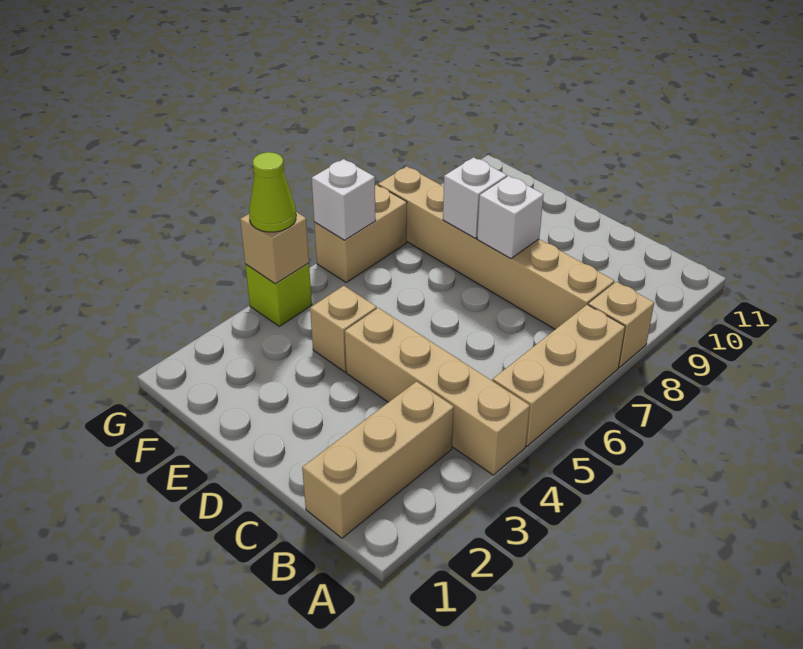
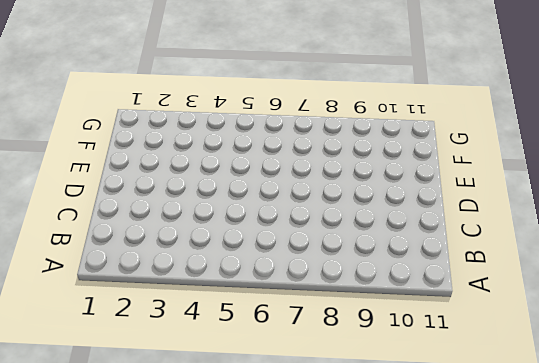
none -> tan 1x4 brick [345,308,530,475]
none -> tan 1x3 brick [492,305,625,446]
none -> tan 1x1 brick [588,282,654,368]

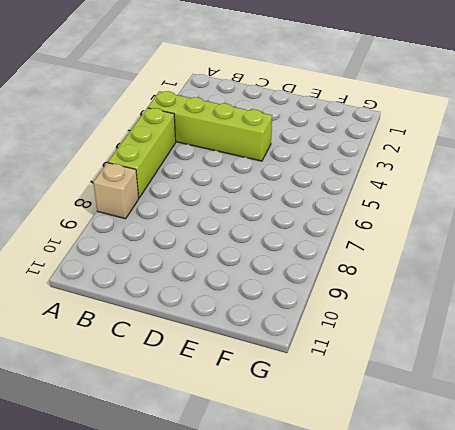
lime 1x4 brick [148,91,272,161] -> tan 1x4 brick [345,308,530,475]
lime 1x3 brick [108,108,176,198] -> tan 1x3 brick [492,305,625,446]
none -> tan 1x3 brick [302,382,454,538]
none -> tan 1x6 brick [378,166,614,329]
none -> tan 1x1 brick [310,286,377,372]

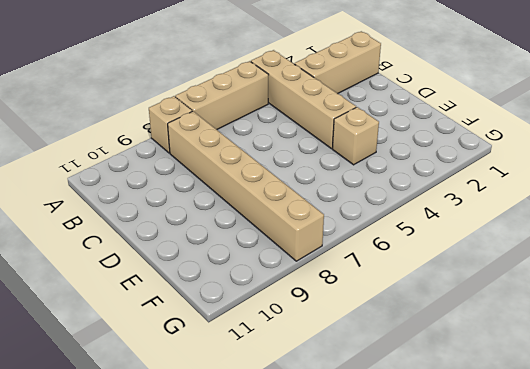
none -> lime 1x1 brick [245,263,312,326]
none -> tan 1x2 brick [314,185,407,282]
none -> white 1x1 brick [477,176,544,259]

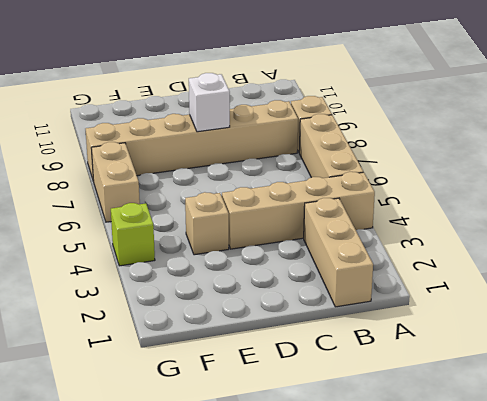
none -> white 1x1 brick [443,157,507,238]
none -> tan 1x1 brick [240,212,309,284]
none -> white 1x1 brick [312,159,376,240]

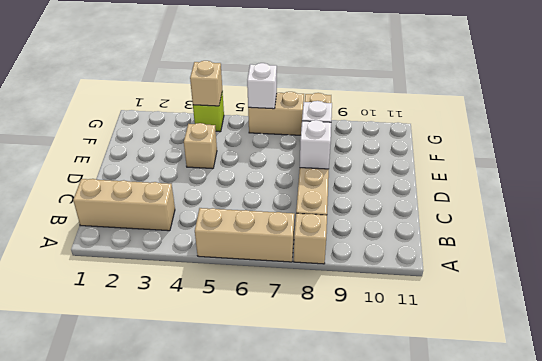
none -> tan 1x4 brick [345,308,530,475]
none -> lime 1x1 cone [249,152,296,232]

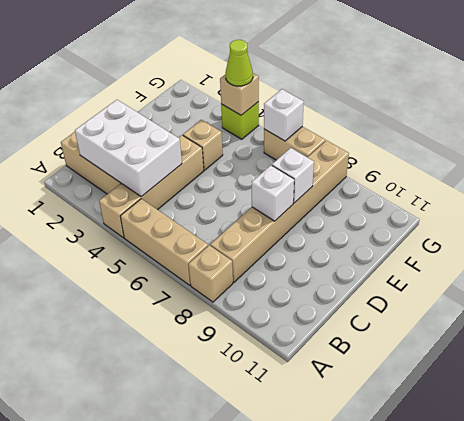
white 2x3 brick [75,100,182,197] -> none

